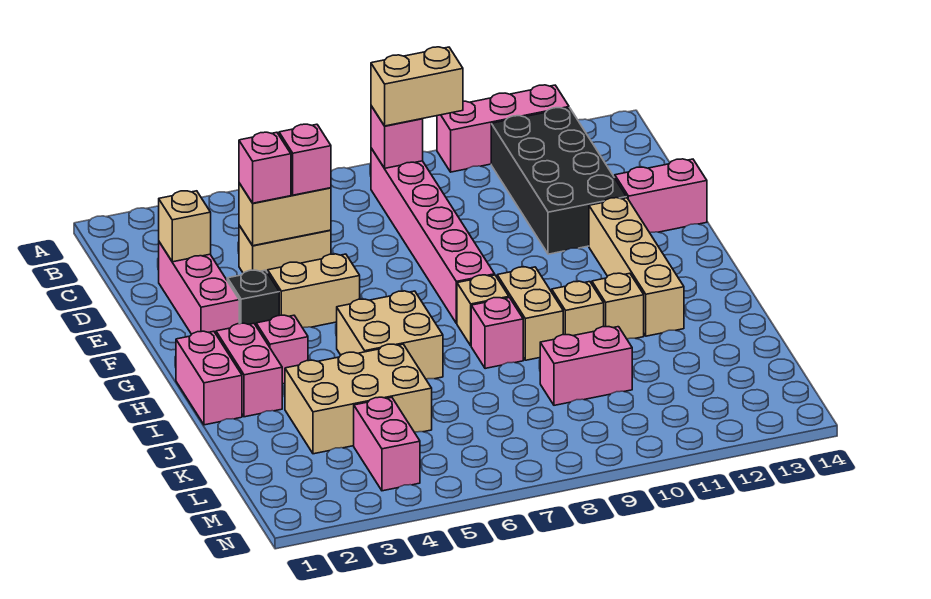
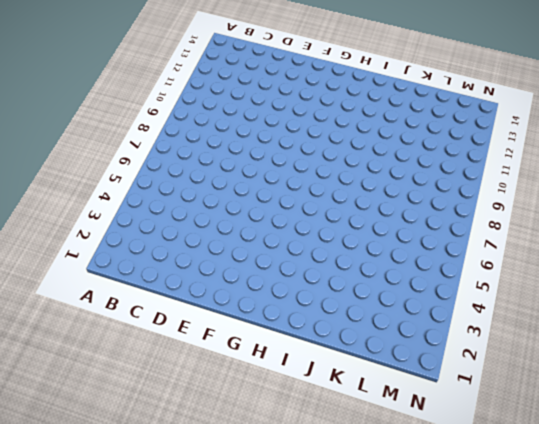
none -> pink 1x3 brick [437,85,569,172]
none -> pink 1x6 brick [371,148,495,323]
none -> black 2x4 brick [491,108,627,254]

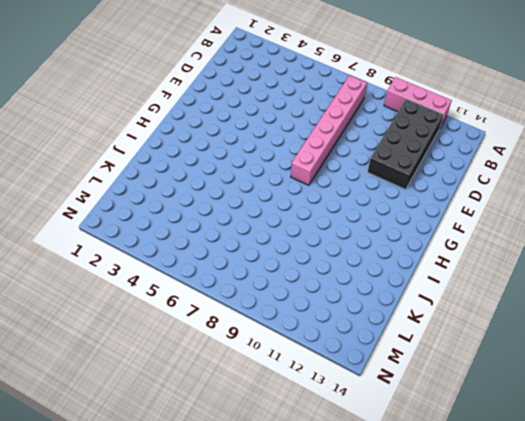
none -> pink 1x3 brick [159,242,239,334]
none -> tan 1x2 brick [239,225,331,273]
none -> pink 1x2 brick [615,159,707,233]

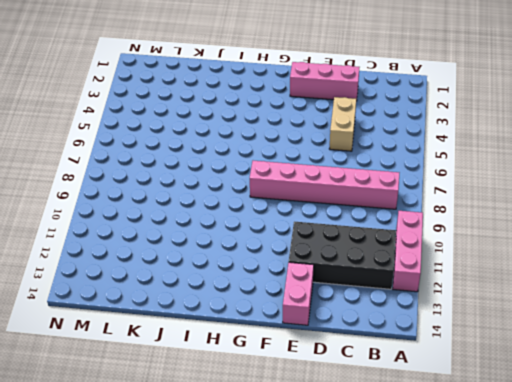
none -> black 1x1 brick [227,270,279,325]
none -> tan 1x2 brick [268,254,360,328]
none -> tan 1x4 brick [589,198,684,336]

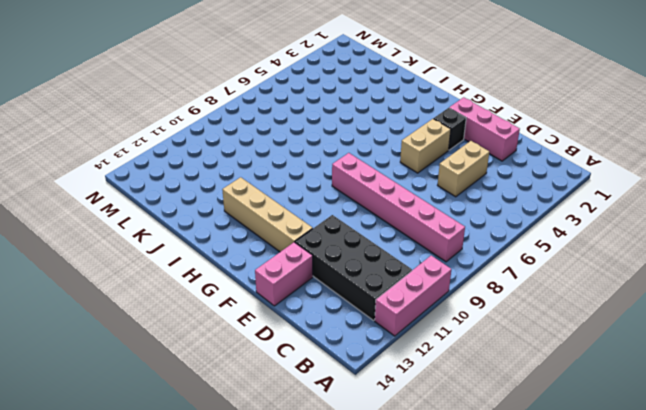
none -> pink 1x2 brick [176,331,242,425]
none -> pink 1x2 brick [216,323,282,417]
none -> pink 1x1 brick [256,315,308,384]

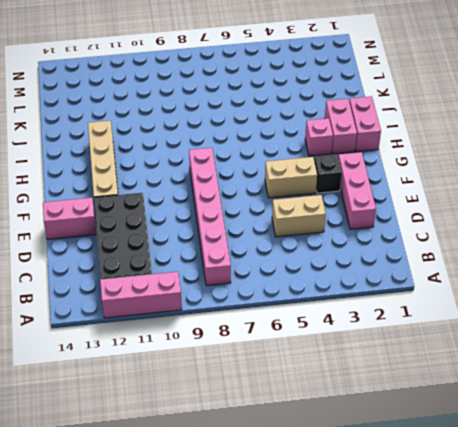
none -> tan 2x2 brick [337,291,443,379]
none -> tan 1x1 brick [457,275,509,346]
none -> tan 1x2 brick [497,267,563,360]

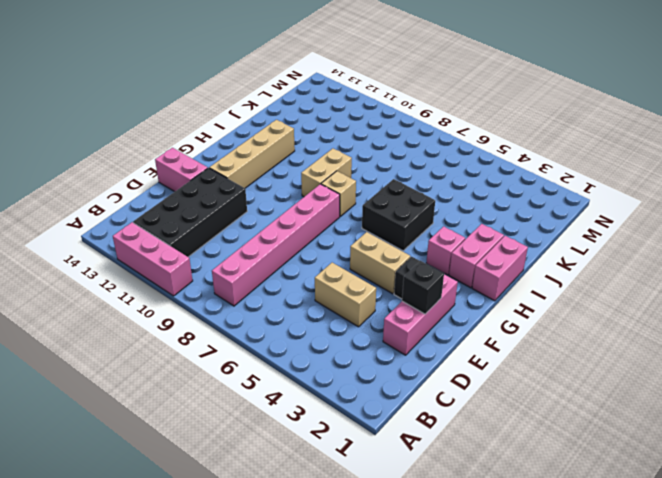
black 1x1 brick [402,261,444,314] -> none
black 2x2 brick [362,179,435,251] -> tan 2x2 brick [337,291,443,379]
none -> pink 1x1 brick [471,298,523,369]
none -> tan 1x1 brick [552,281,604,336]
none -> tan 1x1 brick [592,273,644,339]

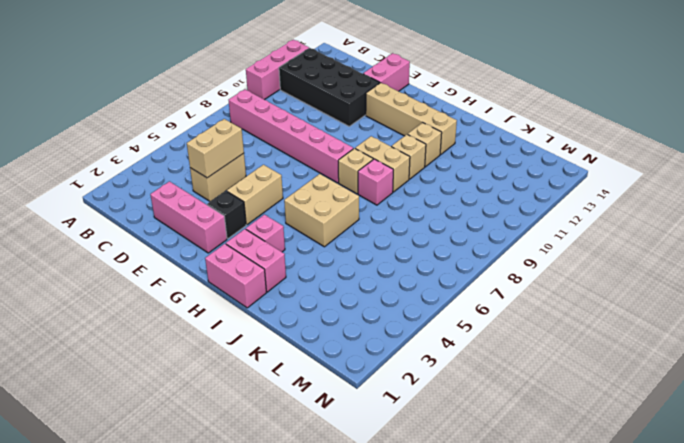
none -> tan 2x3 brick [285,344,432,454]
none -> pink 1x2 brick [540,327,632,405]
none -> pink 1x2 brick [354,397,420,491]

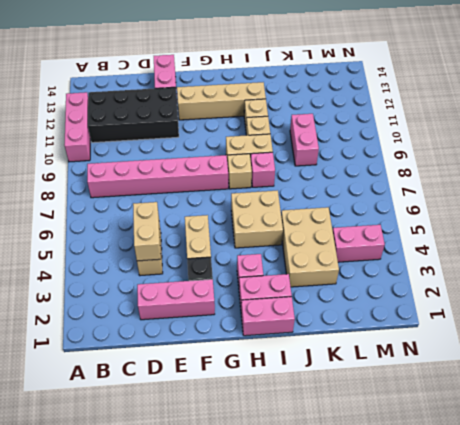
none -> pink 1x1 brick [371,106,423,168]
none -> tan 1x1 brick [159,191,211,262]
none -> tan 1x2 brick [371,47,463,126]

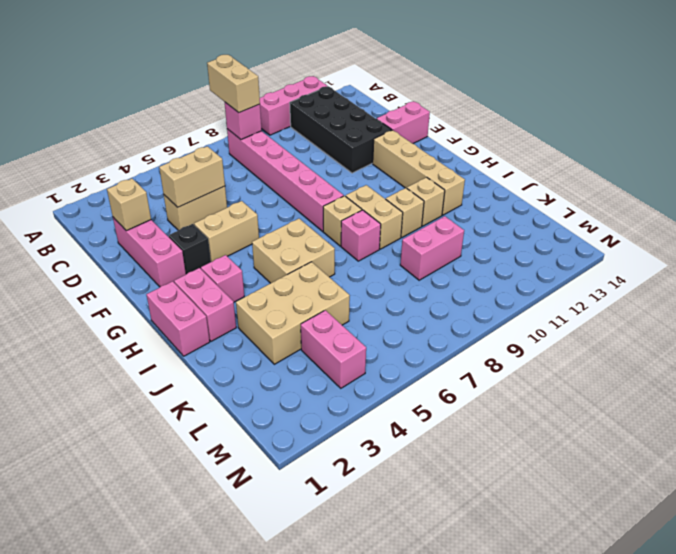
tan 1x2 brick [207,55,260,113] -> tan 1x2 brick turned to [371,47,463,126]
none -> pink 1x1 brick [239,132,291,203]
none -> pink 1x1 brick [279,124,331,195]

